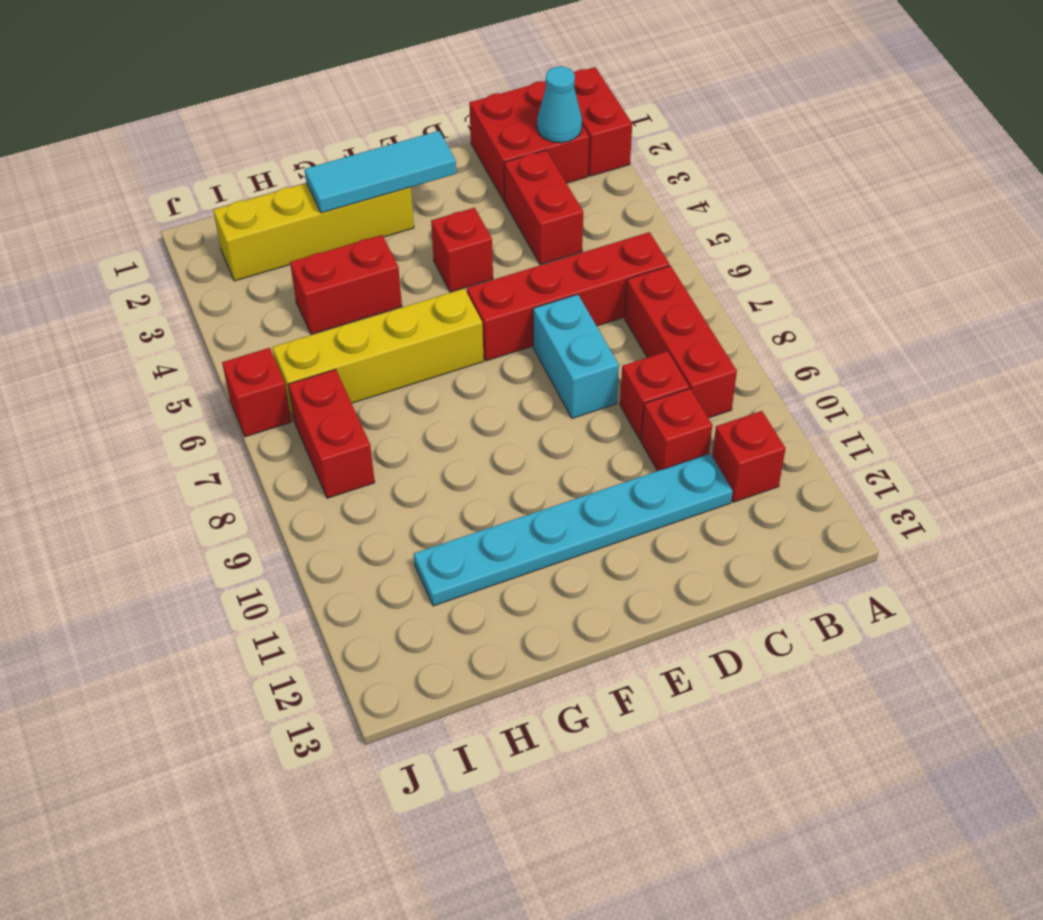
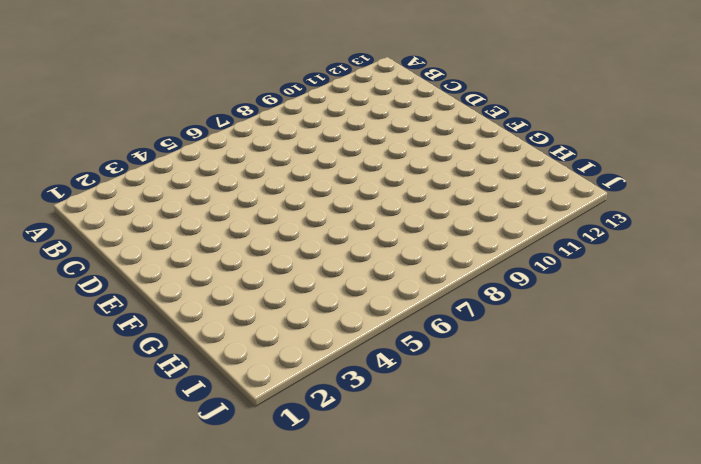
none -> red 1x2 brick [574,67,632,176]
none -> red 2x2 brick [469,81,589,202]
none -> red 1x4 brick [467,232,670,361]

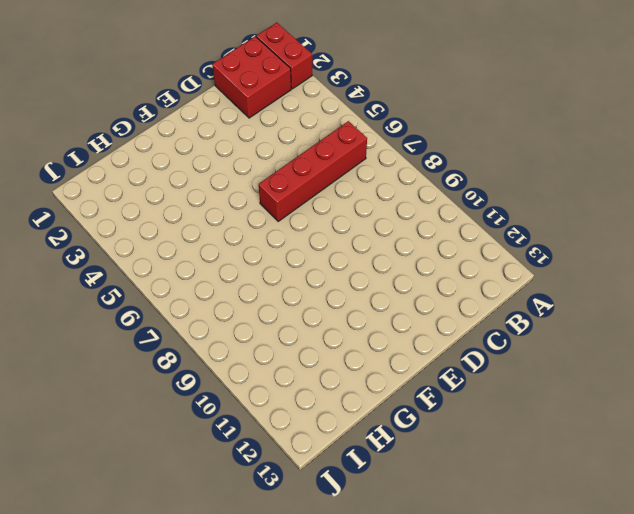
none -> red 1x3 brick [625,266,737,418]
none -> red 1x1 brick [712,411,786,502]
none -> red 1x2 brick [504,150,583,265]

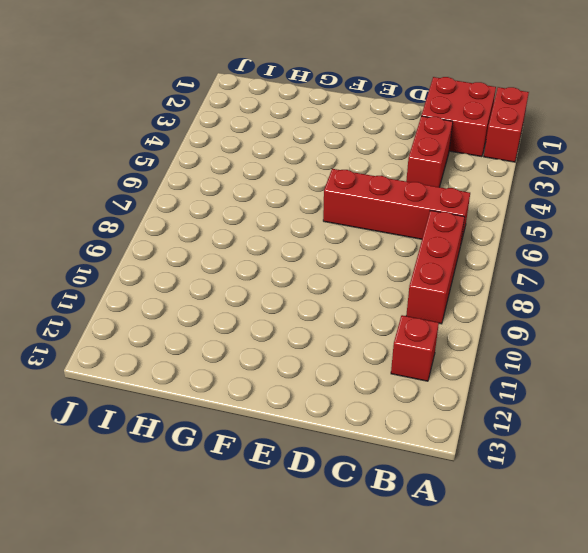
none -> red 1x1 brick [620,351,689,440]
none -> red 1x1 brick [641,389,712,471]
none -> cyan 1x6 plate [414,454,733,606]

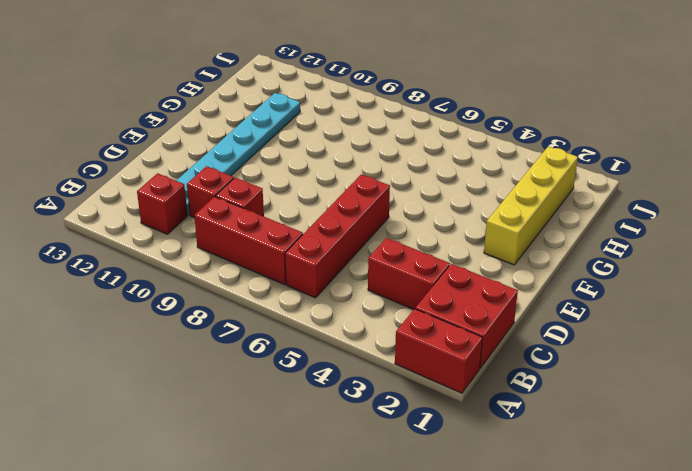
none -> cyan 1x2 brick [533,294,619,418]
none -> red 1x1 brick [431,208,493,292]
none -> yellow 1x4 brick [272,289,484,420]

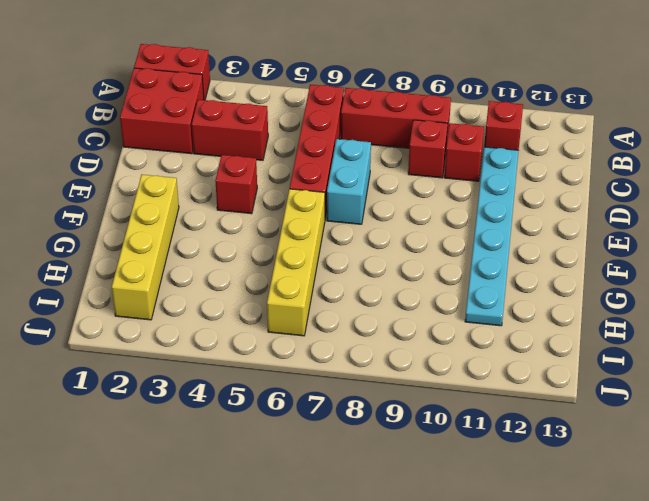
cyan 1x2 brick [327,139,371,224] -> cyan 1x2 brick turned to [533,294,619,418]
none -> red 1x2 brick [290,235,402,334]
none -> red 1x2 brick [288,369,375,498]
none -> red 1x1 brick [222,348,292,437]

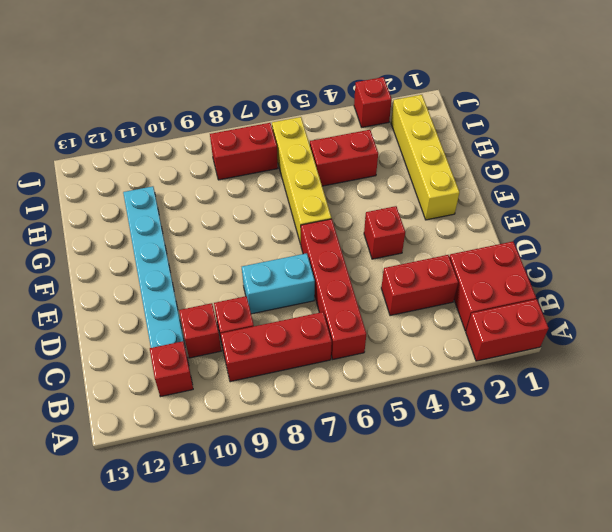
red 1x2 brick [310,130,378,186] -> red 1x2 brick turned to [290,235,402,334]
red 1x1 brick [354,77,392,127] -> red 1x1 brick moved to [222,348,292,437]
none -> cyan 1x1 cone [537,66,582,143]
none -> cyan 1x3 tile [305,131,456,213]

